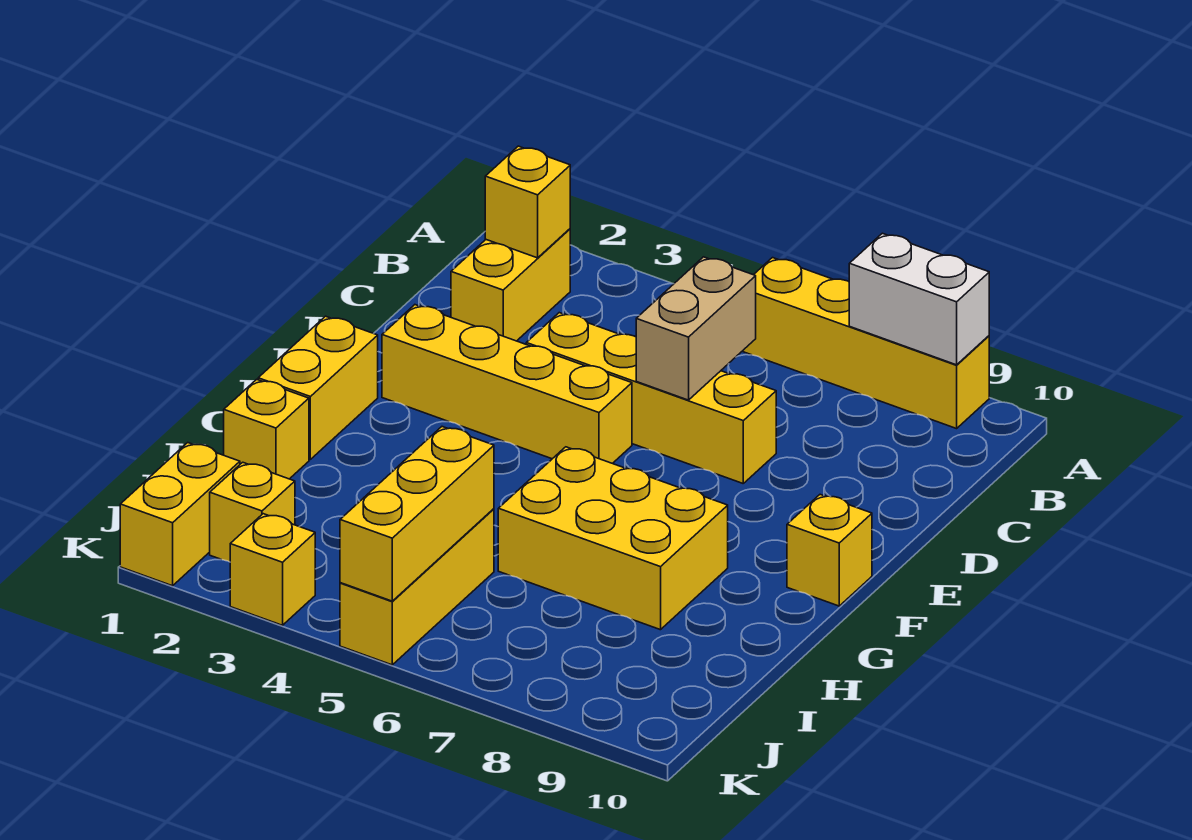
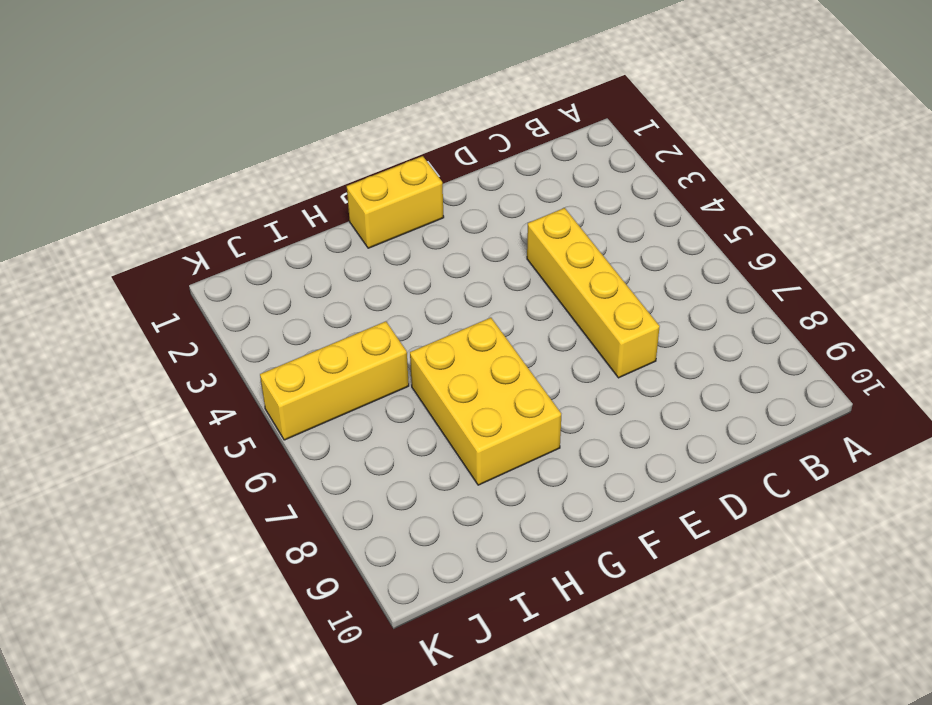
none -> yellow 1x4 brick [742,258,989,429]
none -> yellow 1x2 brick [451,229,570,341]
none -> yellow 1x4 brick [382,305,632,464]

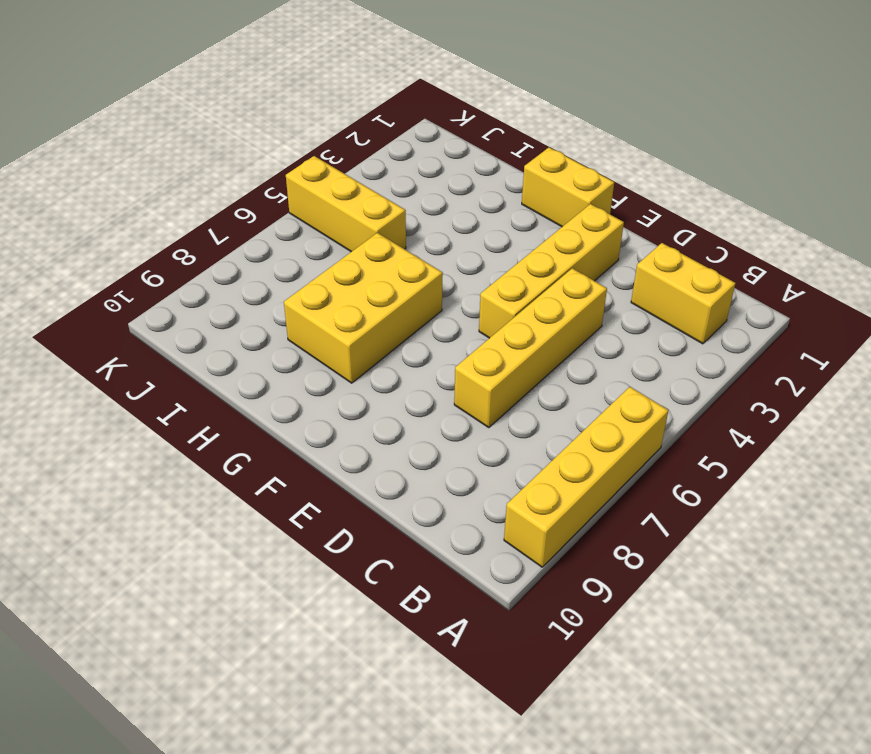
none -> yellow 1x1 brick [787,495,872,606]
none -> yellow 1x1 brick [224,379,309,479]
none -> yellow 1x2 brick [120,443,240,586]

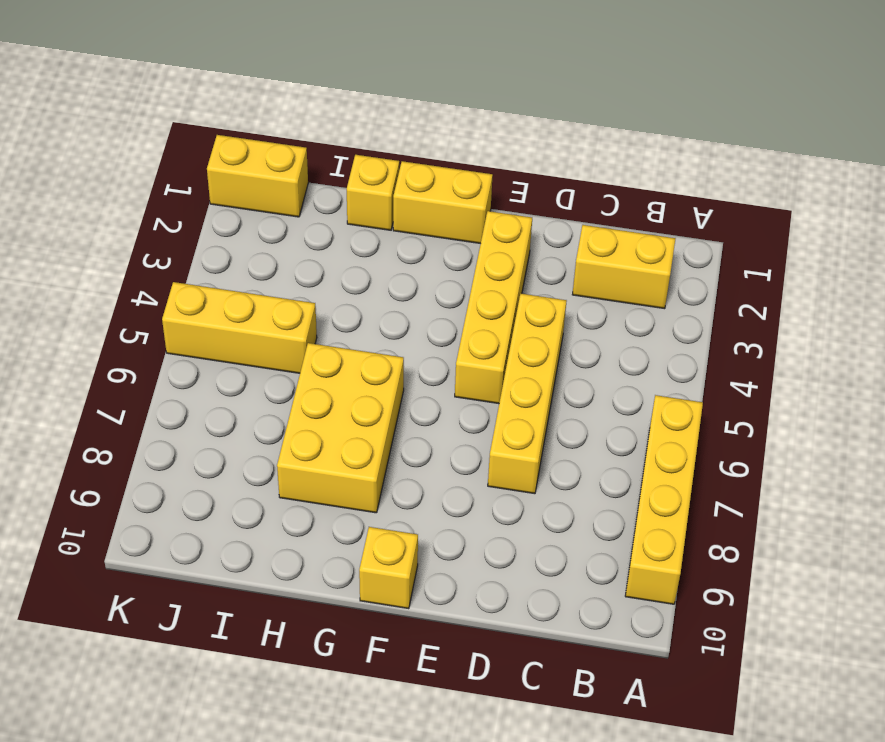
none -> yellow 1x1 brick [210,462,295,562]
none -> yellow 1x1 brick [230,514,315,625]
none -> white 1x2 brick [849,233,989,365]

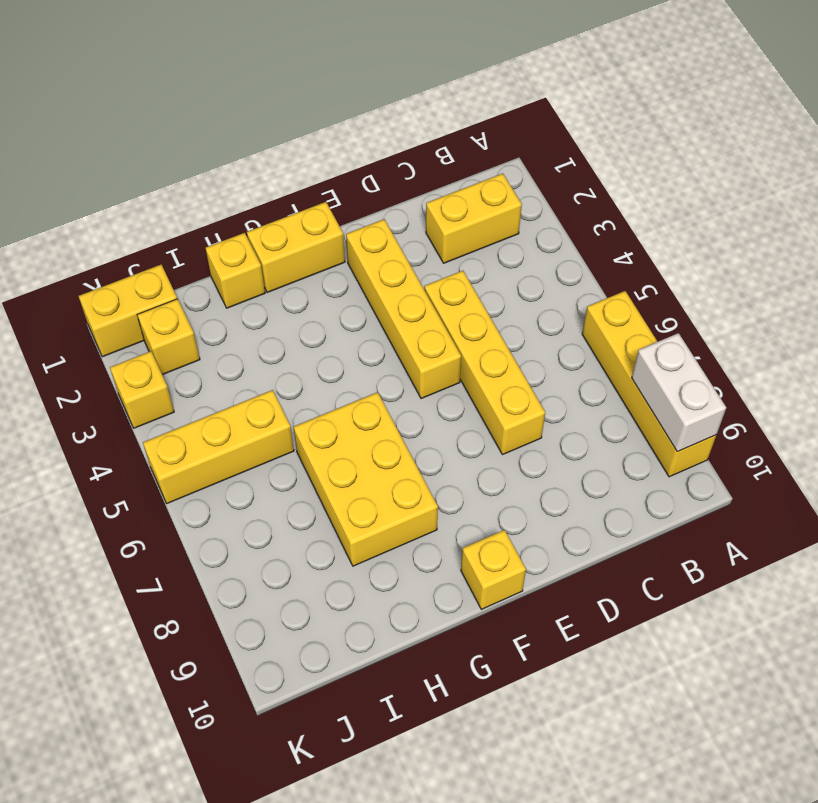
none -> yellow 1x1 brick [485,146,570,258]
none -> tan 1x2 brick [636,257,756,400]
none -> yellow 1x3 brick [340,427,494,601]

